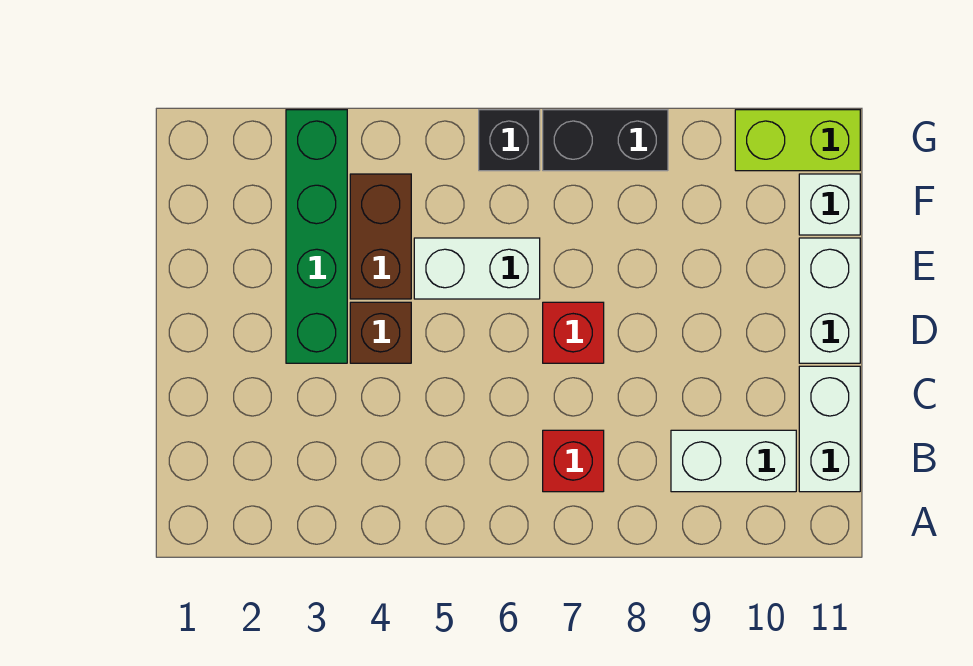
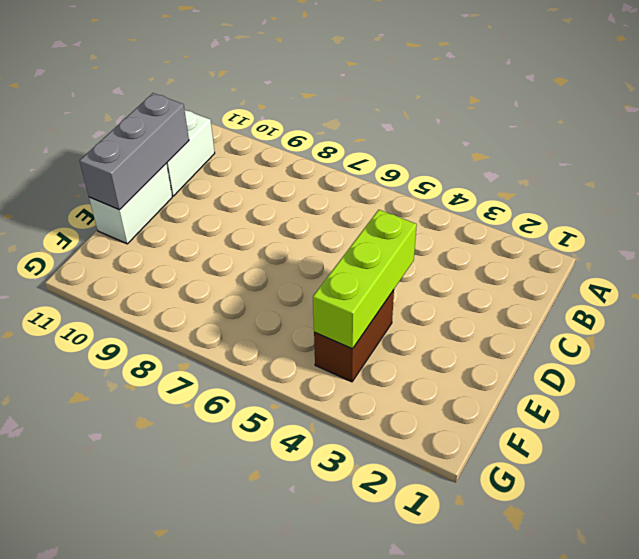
grey 1x3 brick [80,93,189,210] -> none
lime 1x3 brick [313,210,417,349] -> none
none -> red 1x1 brick [543,430,604,492]
none -> white 1x2 brick [671,430,796,492]
none -> green 1x4 brick [286,110,347,363]

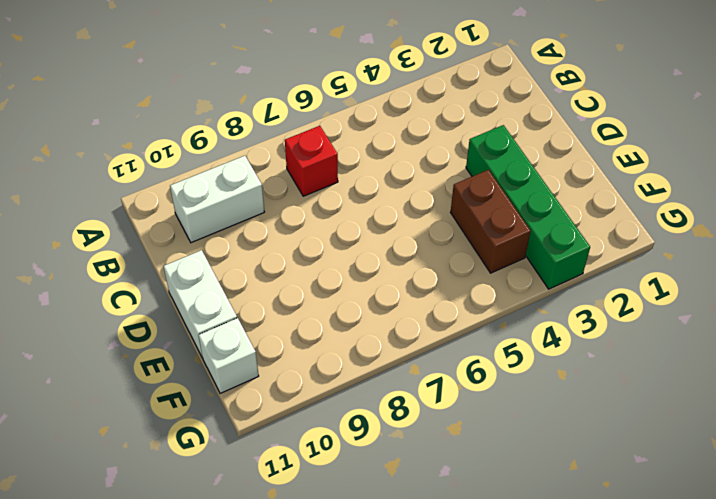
none -> white 1x2 brick [799,366,860,492]
none -> brown 1x1 brick [350,302,411,363]
none -> red 1x1 brick [543,302,604,363]

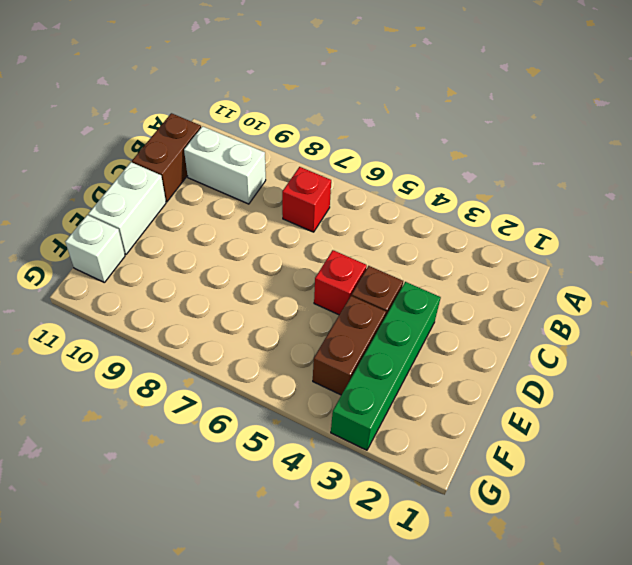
brown 1x2 brick [132,113,201,202] -> white 1x2 brick [799,366,860,492]
red 1x1 brick [314,250,367,315] -> red 1x1 brick moved to [543,302,604,363]
none -> white 1x2 brick [414,238,540,299]
none -> black 1x1 brick [479,110,540,171]
none -> black 1x2 brick [543,110,668,171]

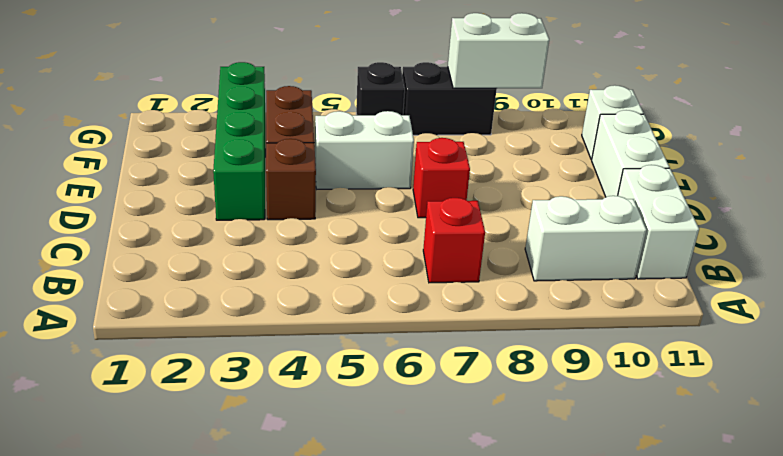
white 1x2 brick [448,13,549,89] -> none
none -> lime 1x2 brick [735,110,860,171]

